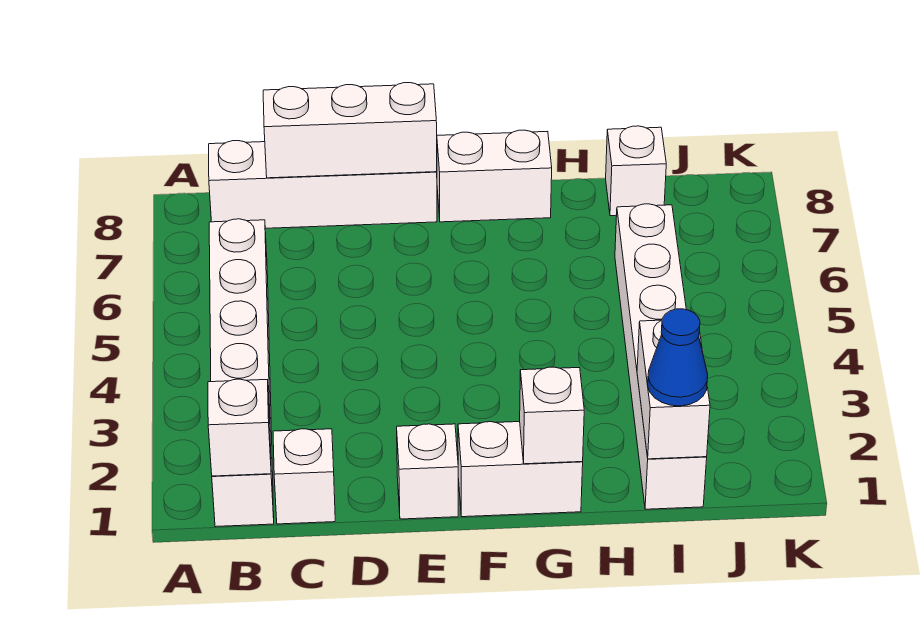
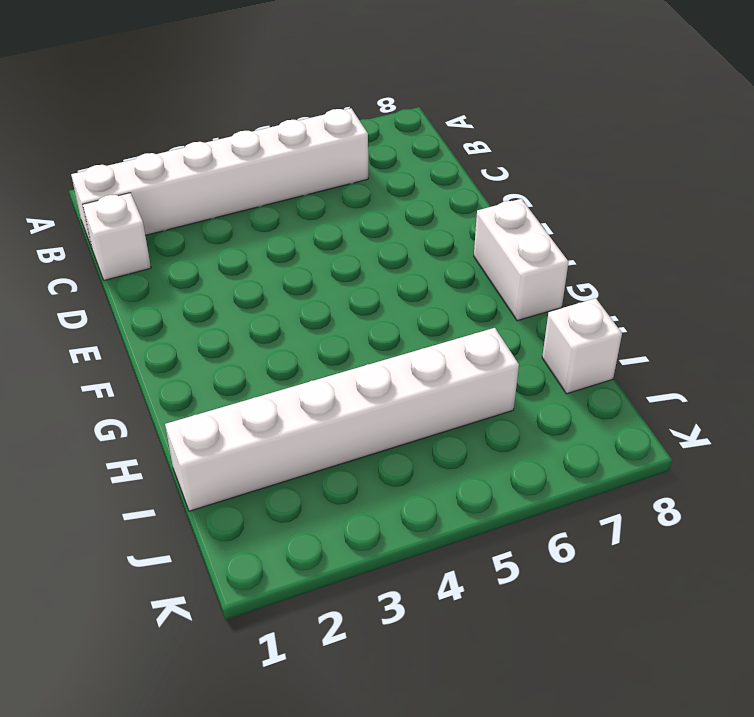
none -> white 1x4 brick [209,141,437,228]
none -> white 1x1 brick [397,424,458,519]
none -> white 1x2 brick [458,422,583,517]

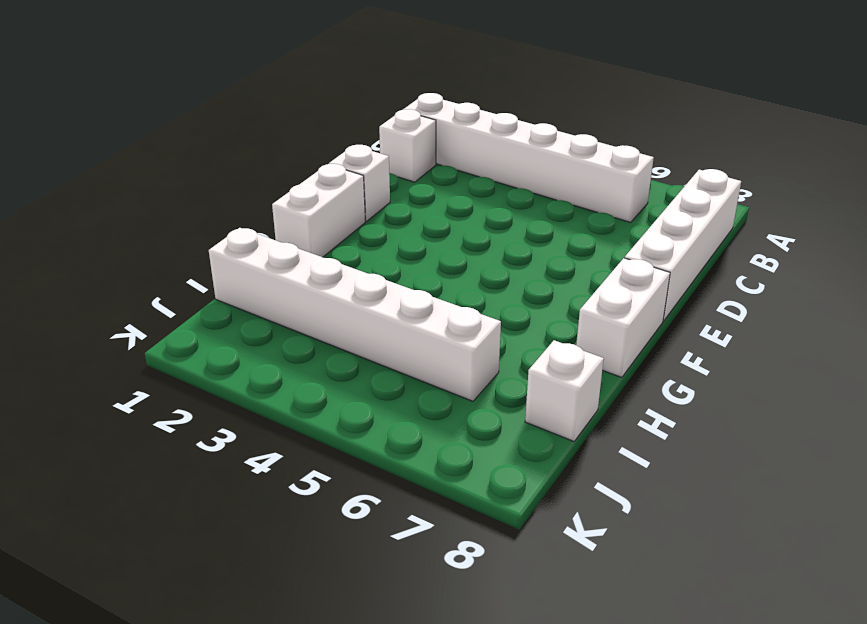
none -> white 1x1 brick [208,379,271,476]
none -> white 1x3 brick [263,83,437,178]
none -> white 1x1 brick [520,367,584,464]

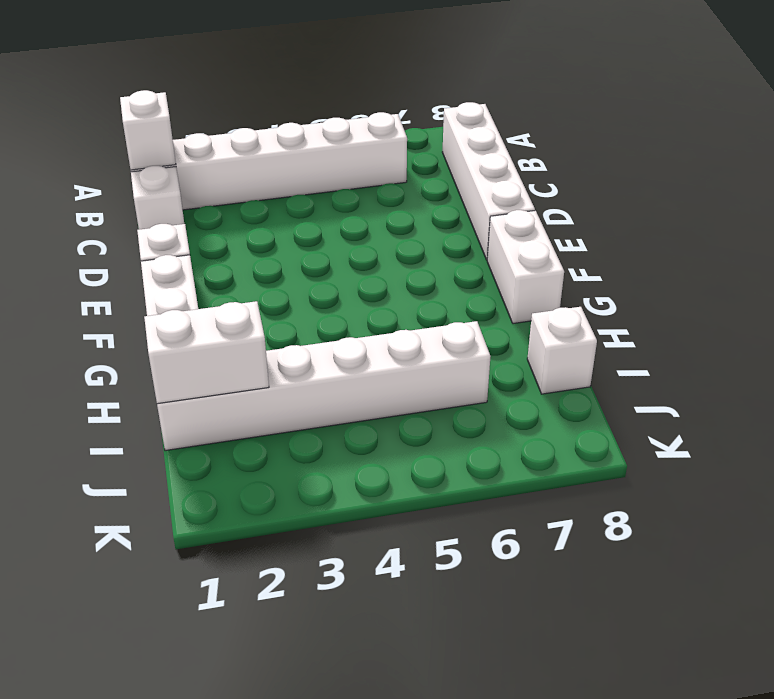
none -> white 1x3 brick [263,83,437,178]
none -> white 1x1 brick [520,367,584,464]
none -> blue 1x1 cone [648,309,708,406]

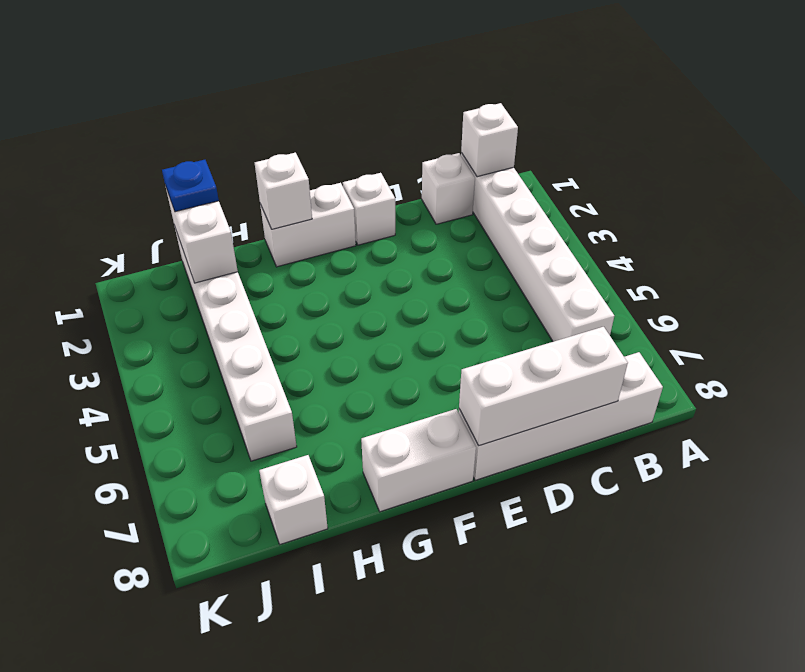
blue 1x1 plate [162,160,219,212] -> blue 1x1 cone [648,309,708,406]

